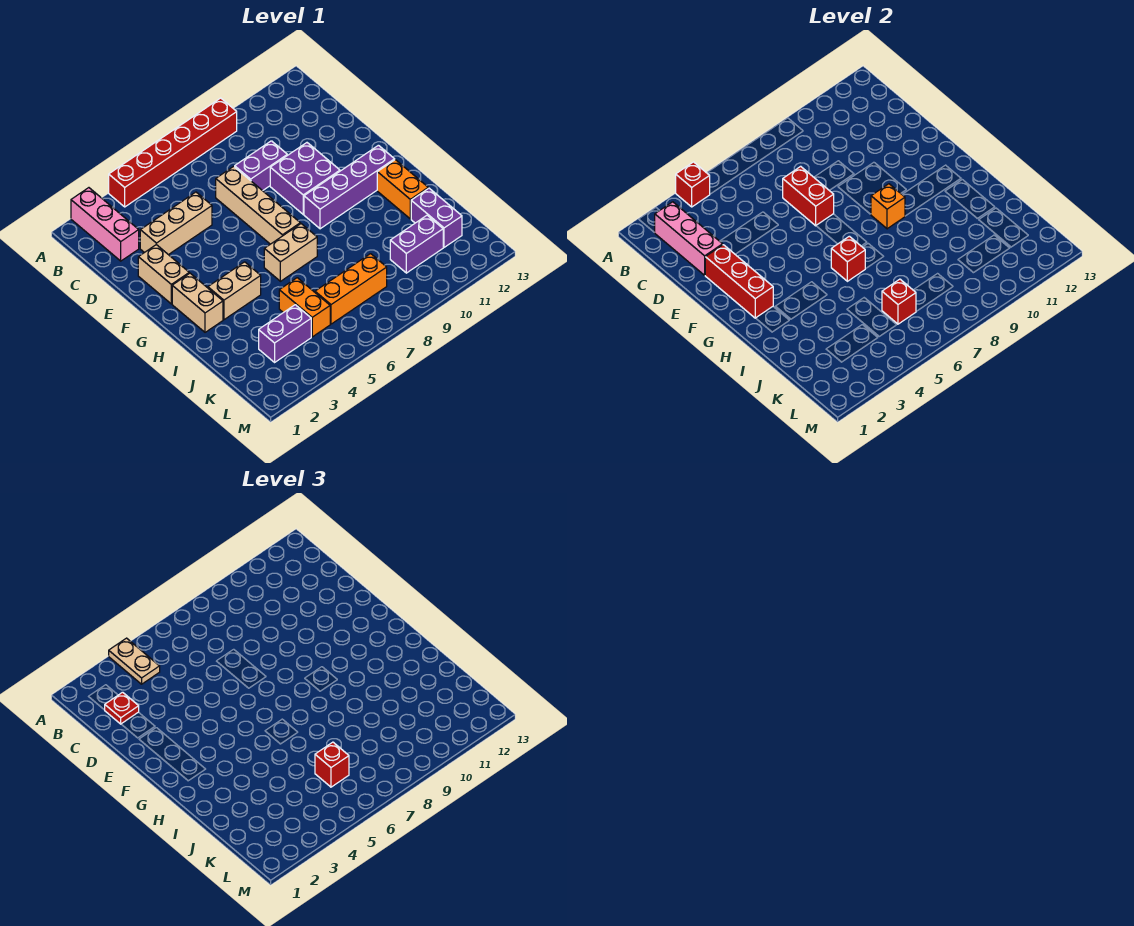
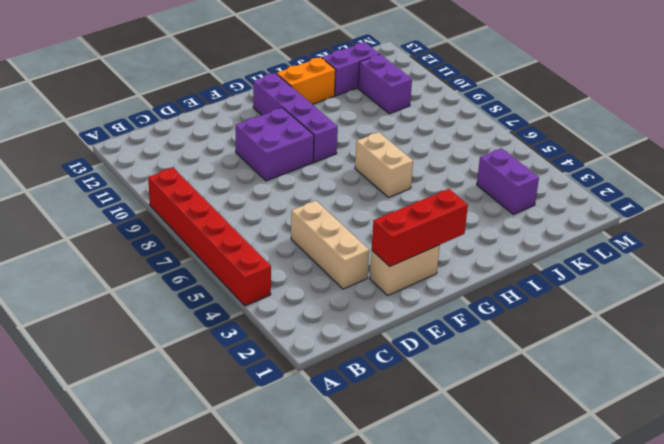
none -> pink 1x3 brick [71,188,139,261]
none -> tan 1x4 brick [216,166,300,244]
none -> purple 1x2 brick [235,141,287,191]

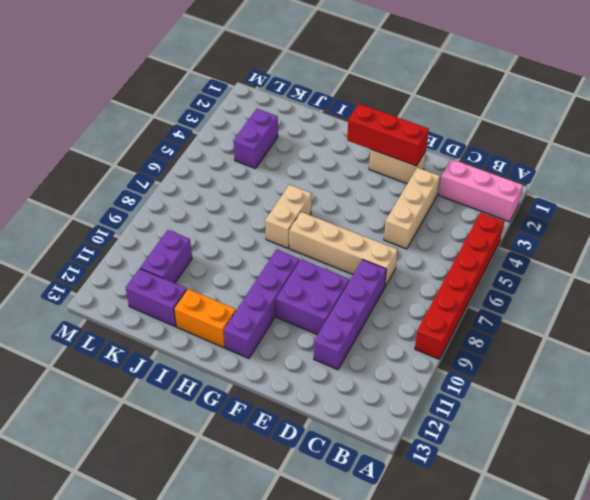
purple 1x4 brick [314,260,386,370] -> purple 1x2 brick [235,141,287,191]
none -> tan 1x2 brick [172,273,223,332]
none -> tan 1x2 brick [208,262,261,320]
none -> orange 1x2 brick [279,278,330,337]

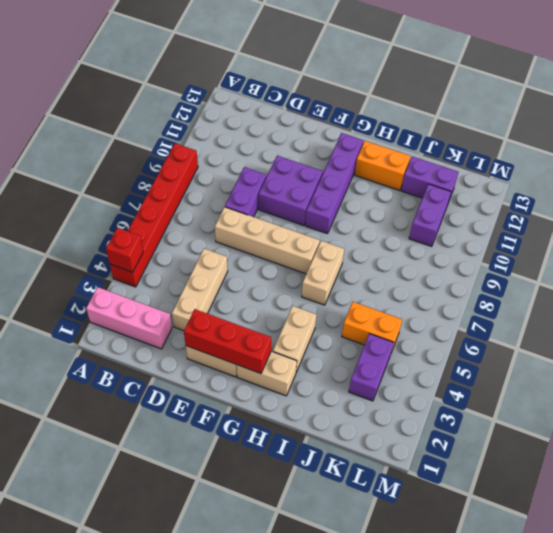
none -> orange 1x3 brick [315,254,387,324]
none -> pink 1x3 brick [655,202,723,275]
none -> red 1x2 brick [783,166,834,226]

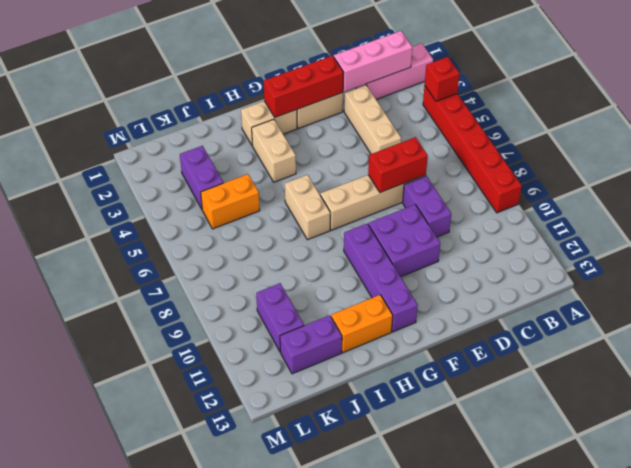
none -> orange 1x3 brick [315,254,387,324]
none -> orange 1x1 brick [871,184,905,229]
none -> red 1x1 brick [831,236,865,281]

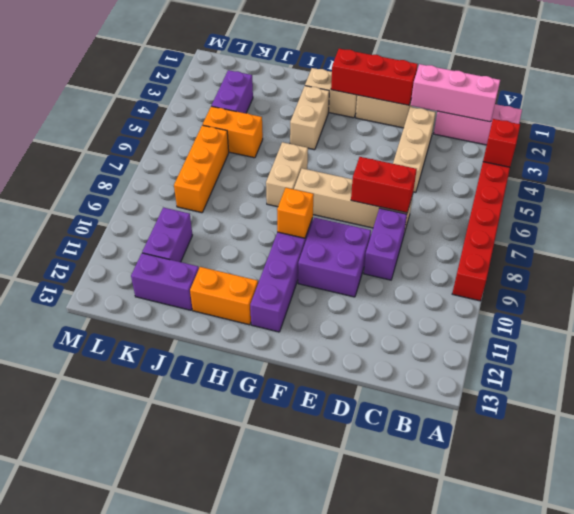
none -> red 1x1 brick [831,236,865,281]
none -> red 1x1 brick [882,279,916,324]
none -> tan 1x2 plate [109,638,160,684]

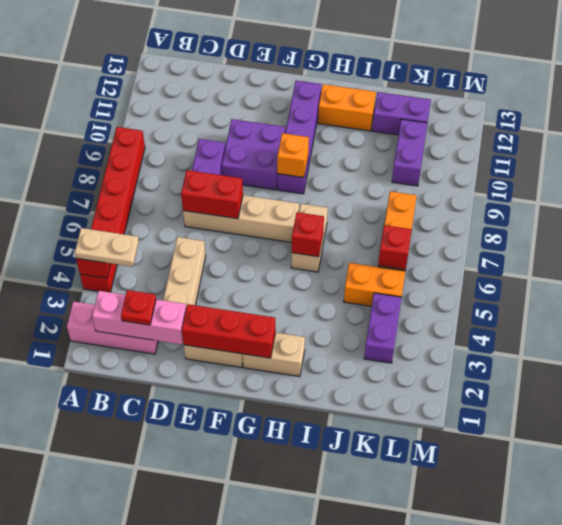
none -> tan 1x2 brick [208,262,261,320]
none -> red 1x1 brick [315,742,349,787]

